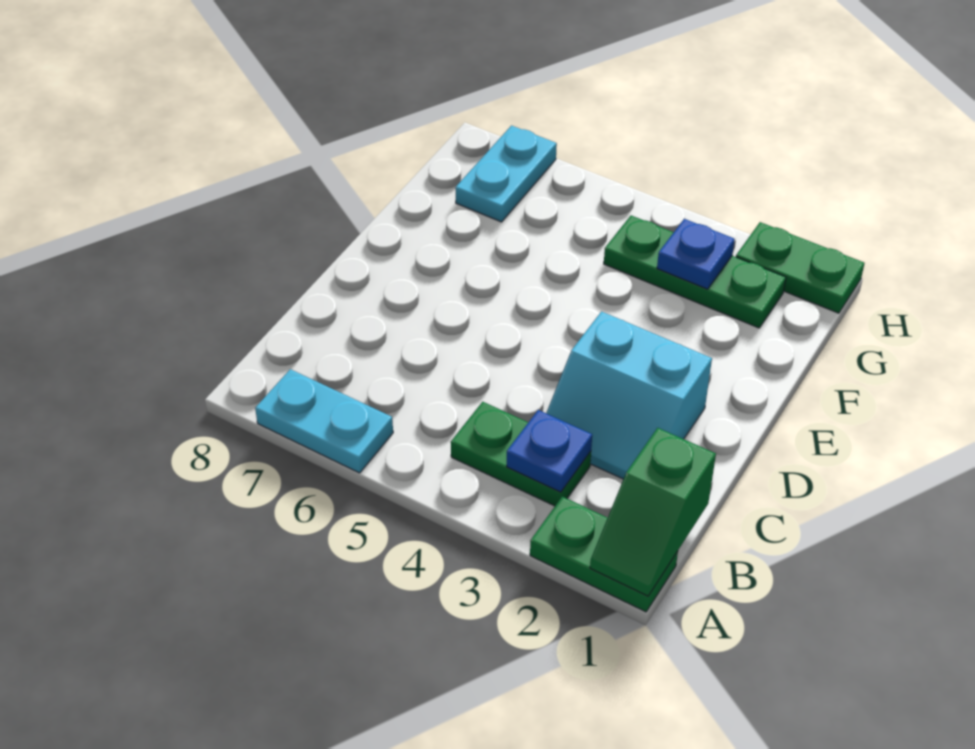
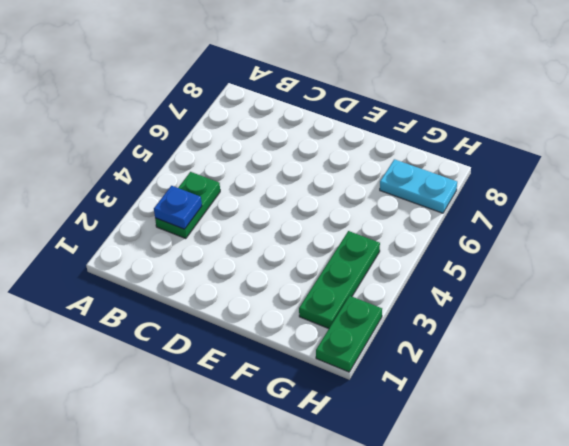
none -> green 1x2 plate [530,497,678,612]
none -> cyan 1x2 plate [255,369,393,473]

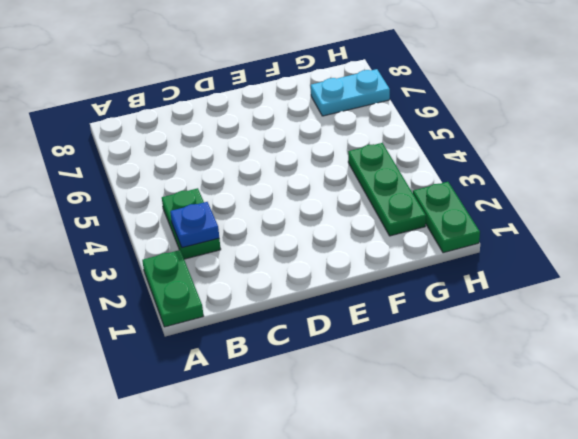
none -> cyan 1x2 plate [255,369,393,473]
none -> cyan 2x2 slope [546,312,712,479]

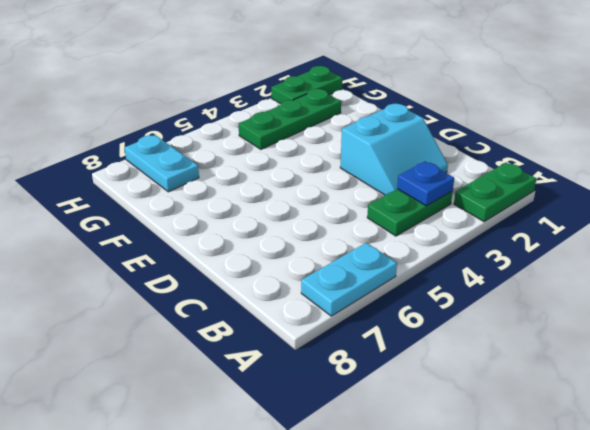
none -> green 1x2 slope [590,428,716,596]
none -> blue 1x1 plate [657,219,735,289]

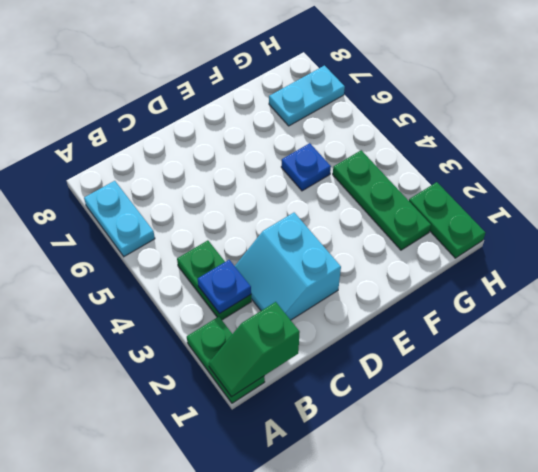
blue 1x1 plate [281,143,331,191] -> blue 1x1 plate moved to [657,219,735,289]

